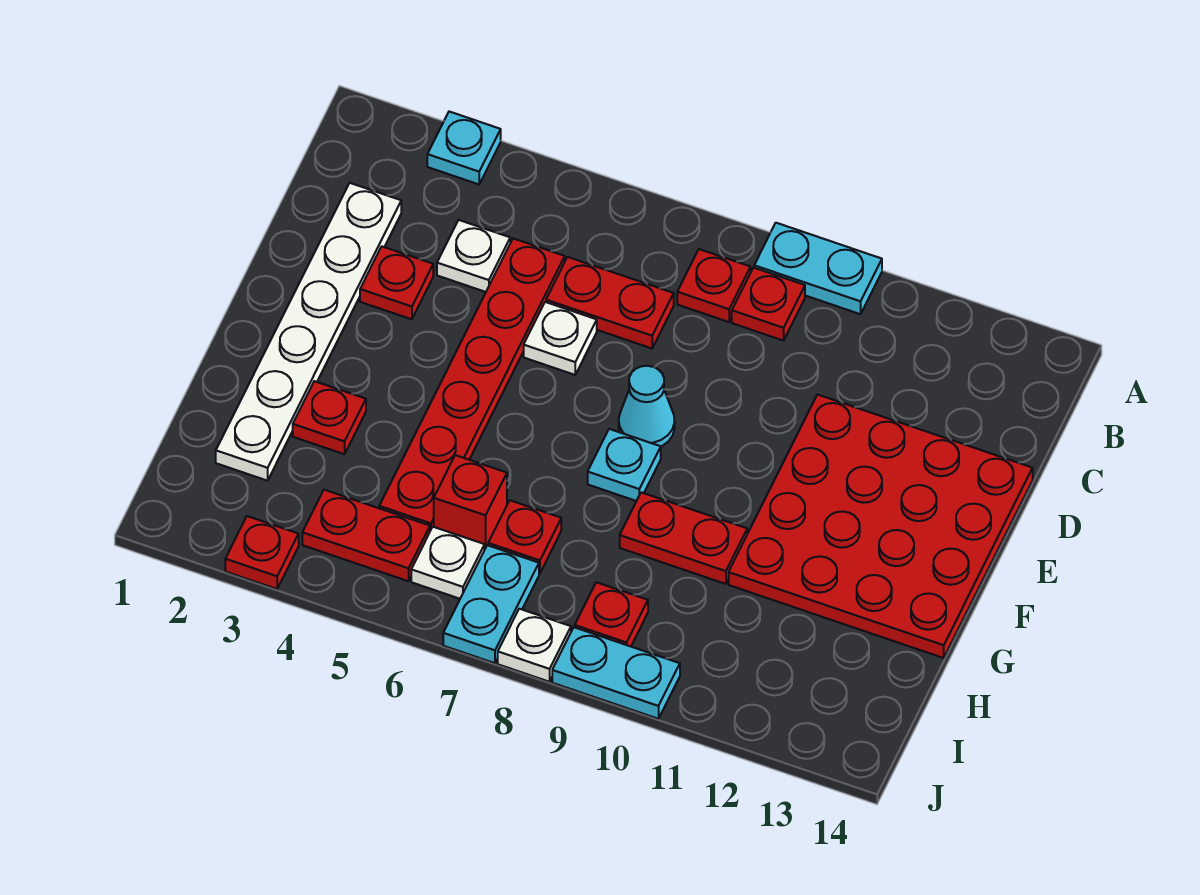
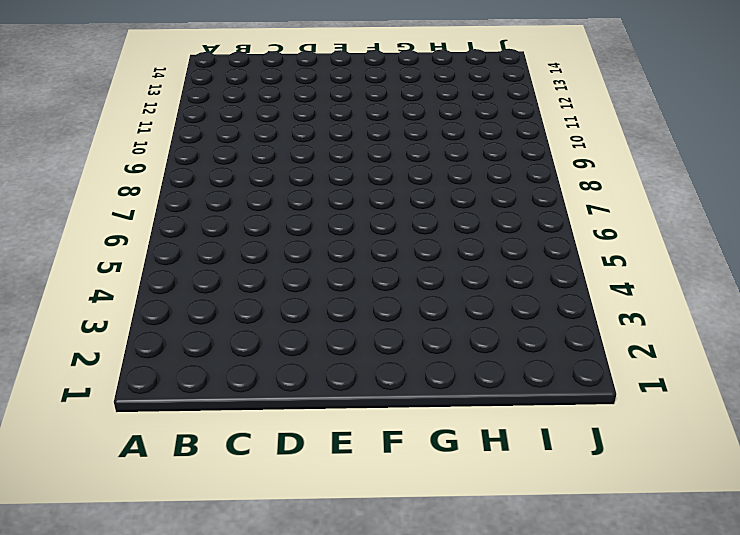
none -> cyan 1x1 plate [427,112,501,184]
none -> cyan 1x2 plate [754,223,882,314]
none -> red 1x1 plate [677,249,751,322]

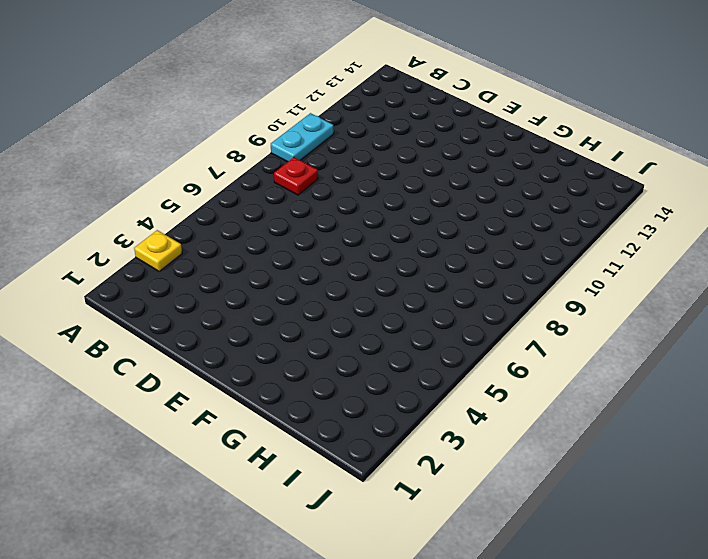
yellow 1x1 plate [134,230,182,271] -> cyan 1x1 plate [427,112,501,184]
none -> red 1x1 plate [732,268,805,341]
none -> white 1x6 plate [216,183,401,481]
none -> white 1x1 plate [437,220,510,292]

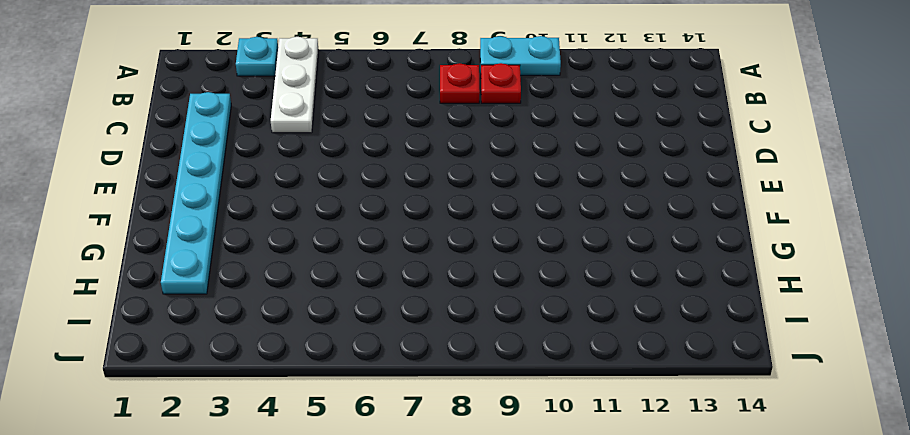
white 1x3 plate [271,37,318,133] -> white 1x1 plate [437,220,510,292]
cyan 1x6 plate [161,92,231,294] -> white 1x6 plate [216,183,401,481]
none -> red 1x6 plate [379,238,565,531]
none -> red 1x2 plate [546,257,674,348]
none -> red 1x1 plate [360,246,433,319]

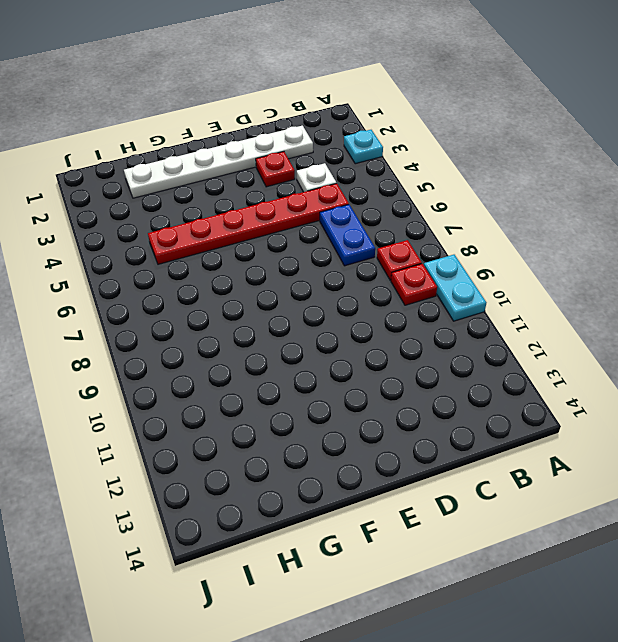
blue 1x2 plate [320,205,375,266] -> red 1x2 plate [546,257,674,348]
none -> white 1x1 plate [524,302,597,375]
none -> red 4x4 plate [729,395,1033,658]
none -> cyan 1x1 cone [619,366,675,446]

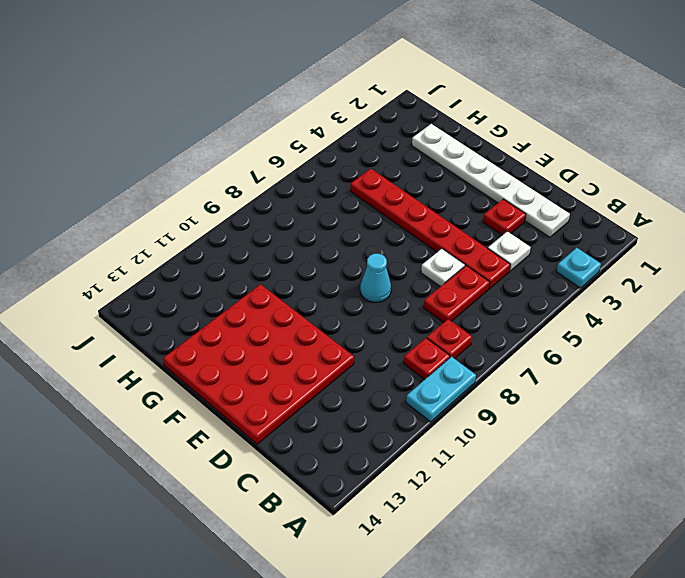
none -> cyan 1x1 plate [588,429,661,501]
none -> red 1x1 plate [293,381,366,454]
none -> red 1x2 plate [620,492,747,584]

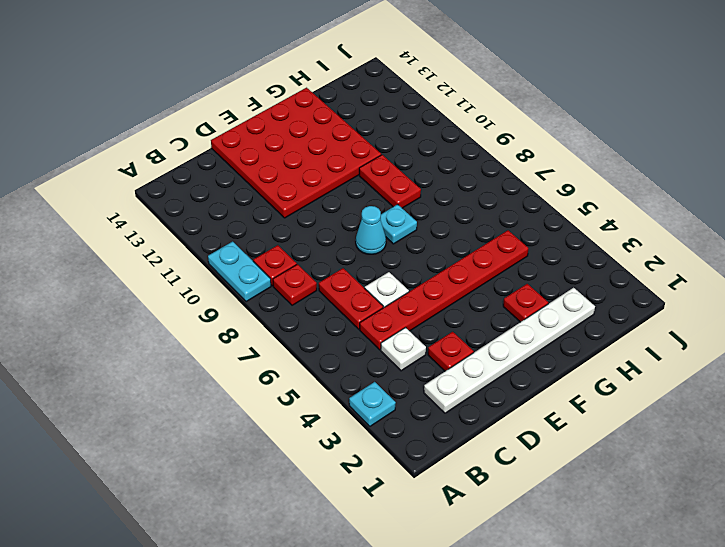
none -> red 1x1 brick [434,455,507,550]
none -> red 1x1 plate [488,500,561,573]
none -> red 1x2 plate [302,490,430,581]

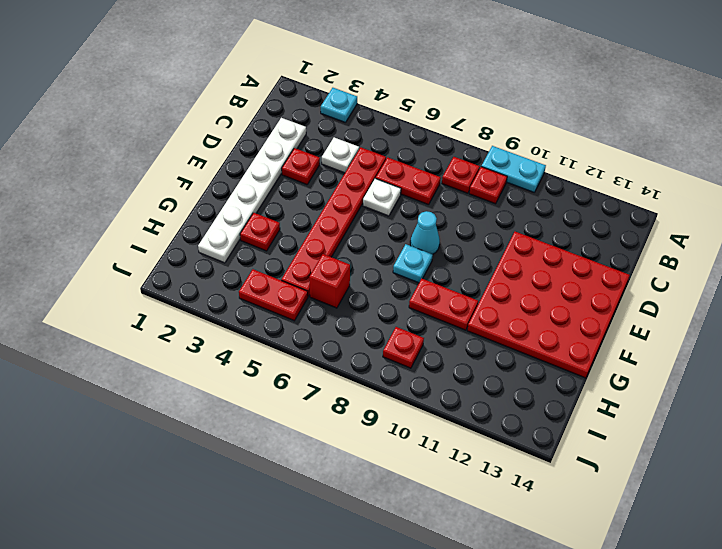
none -> red 1x1 plate [488,500,561,573]
none -> white 1x1 plate [411,527,484,599]
none -> cyan 1x2 plate [443,545,539,663]

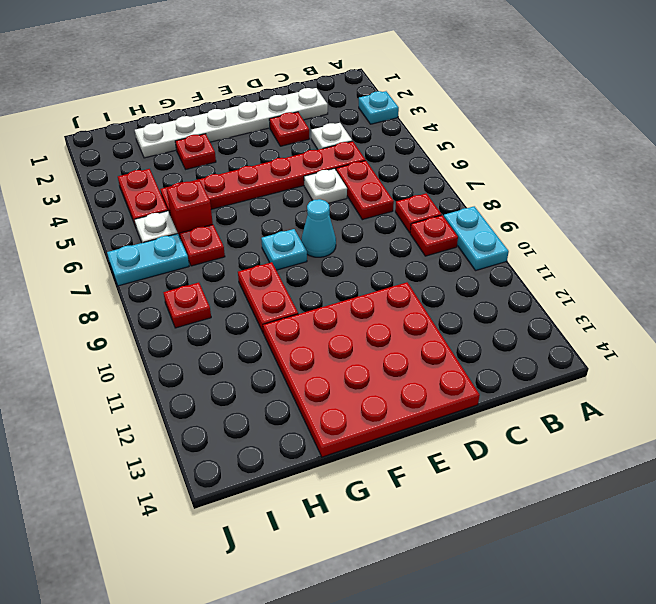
none -> red 1x1 plate [225,516,299,589]
none -> white 1x1 plate [498,609,571,682]
none -> cyan 1x2 plate [552,627,680,719]

